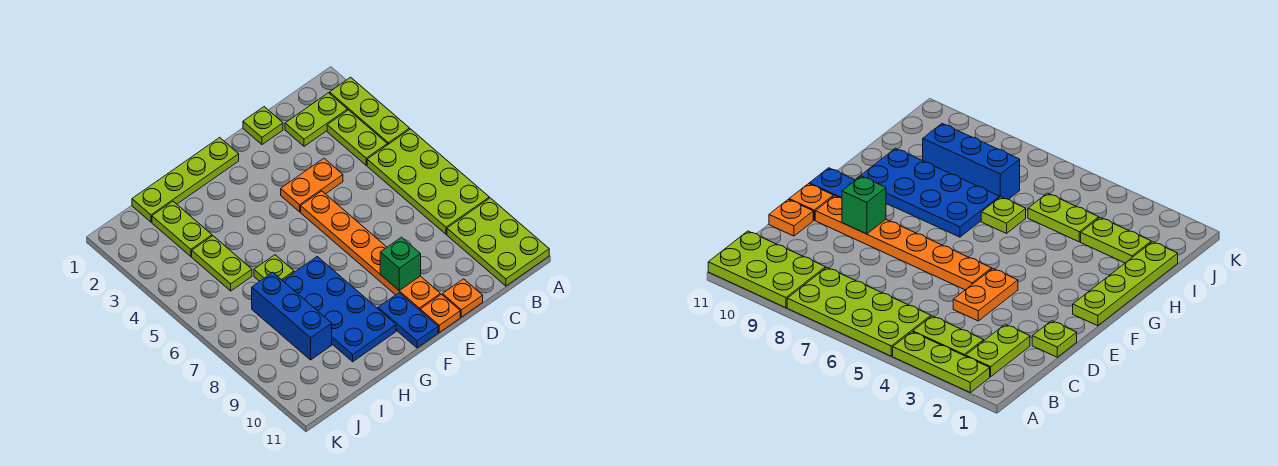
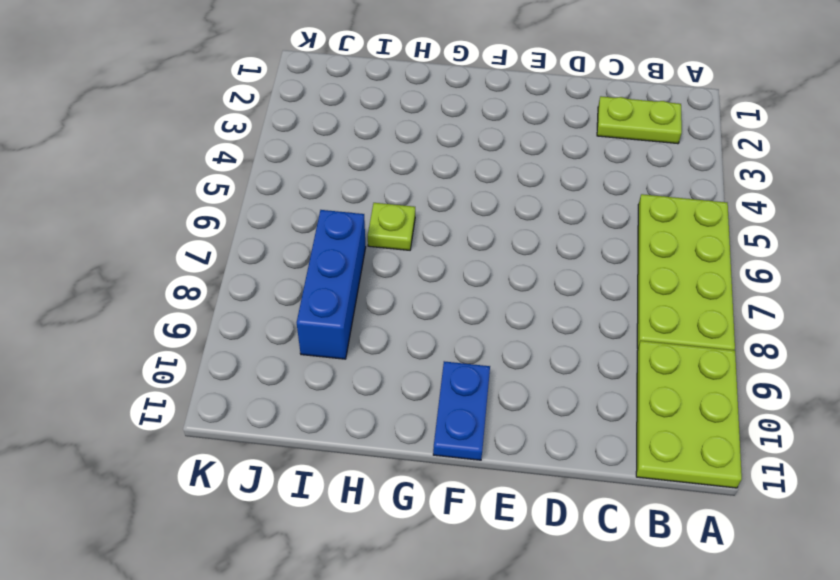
none -> lime 1x3 plate [330,77,410,145]
none -> lime 1x2 plate [327,110,387,165]
none -> lime 1x1 plate [243,107,283,145]

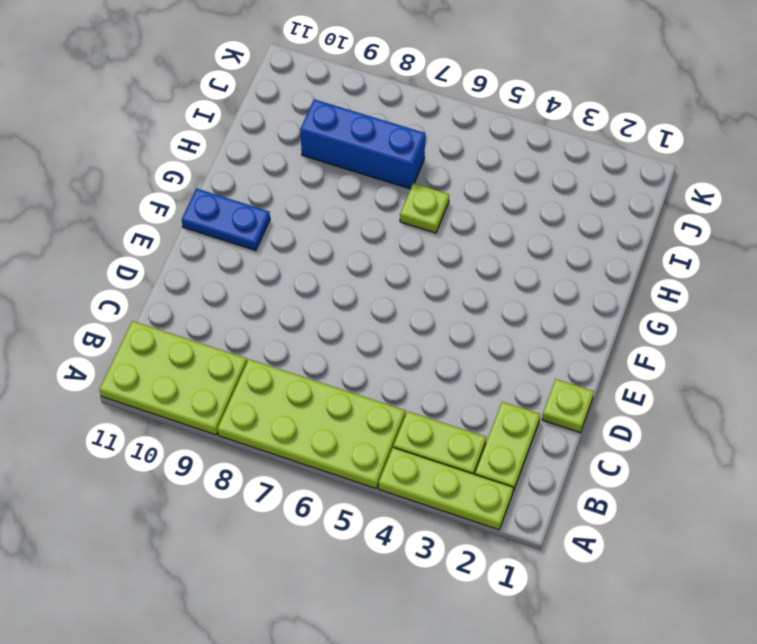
none -> orange 1x2 plate [281,158,343,212]
none -> orange 1x1 plate [443,279,483,317]
none -> orange 1x6 plate [301,191,440,310]

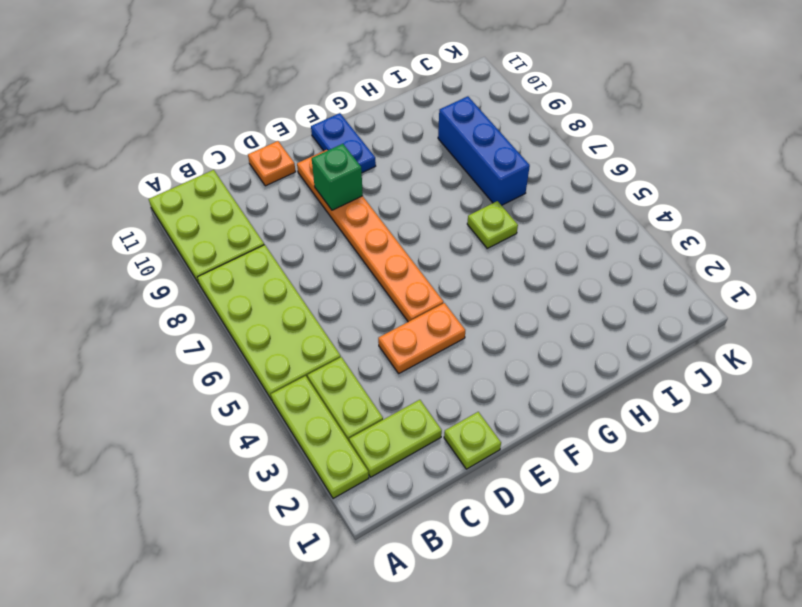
none -> orange 1x1 plate [420,294,460,332]
none -> lime 1x4 plate [132,138,239,222]
none -> blue 2x4 plate [283,257,396,362]

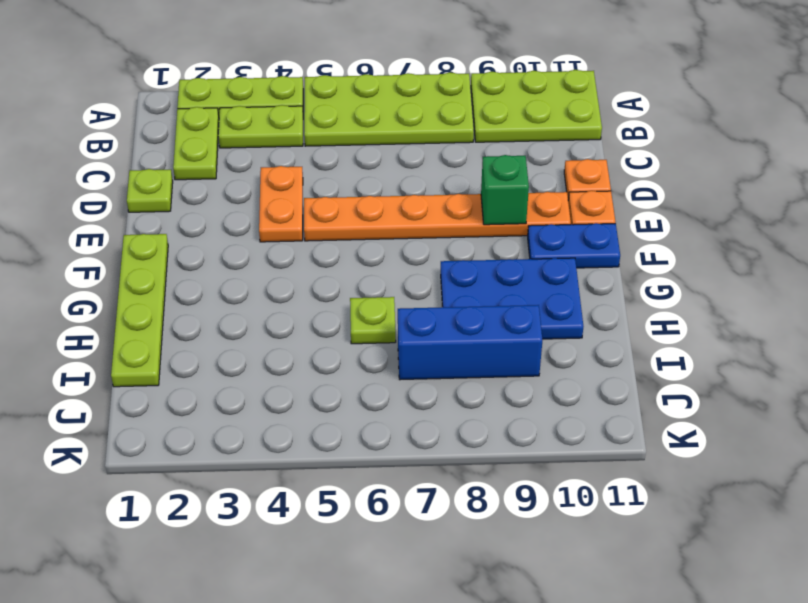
blue 2x3 plate [441,258,583,339] -> blue 2x4 plate [283,257,396,362]
none -> lime 1x2 plate [152,201,212,256]
none -> lime 1x2 plate [192,236,252,291]

